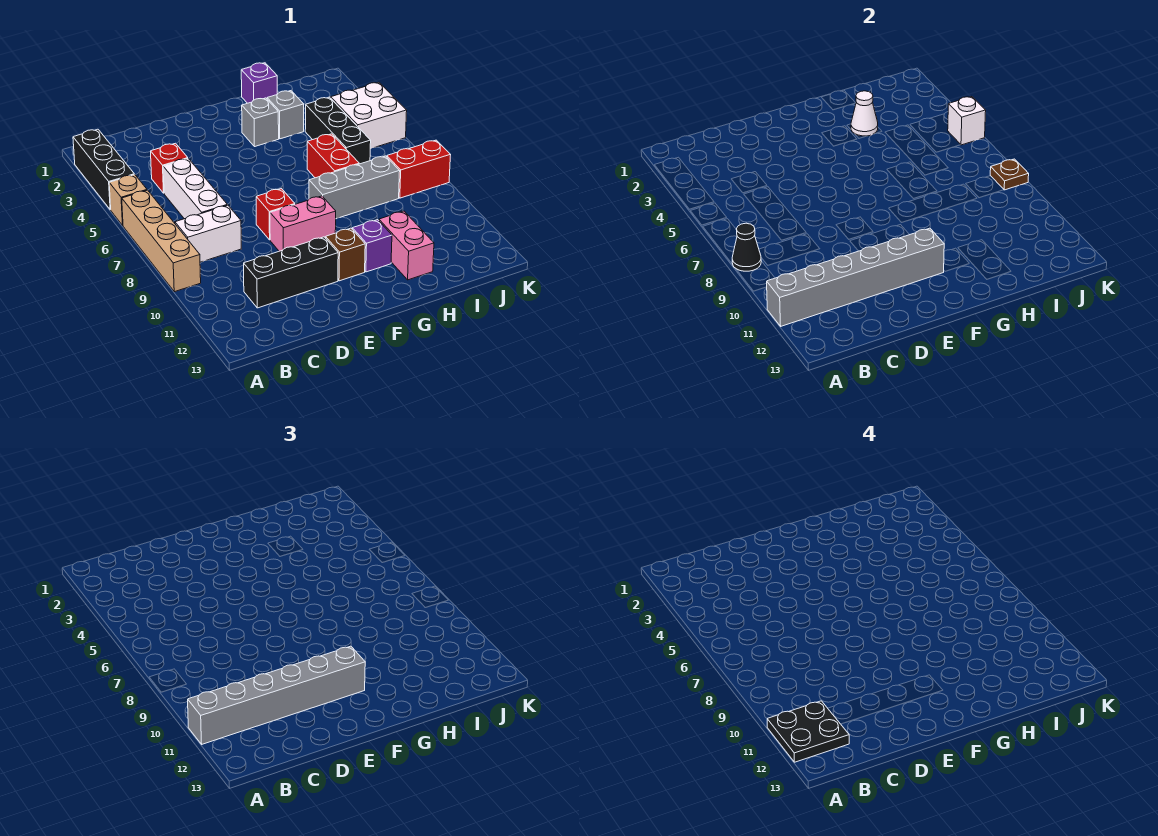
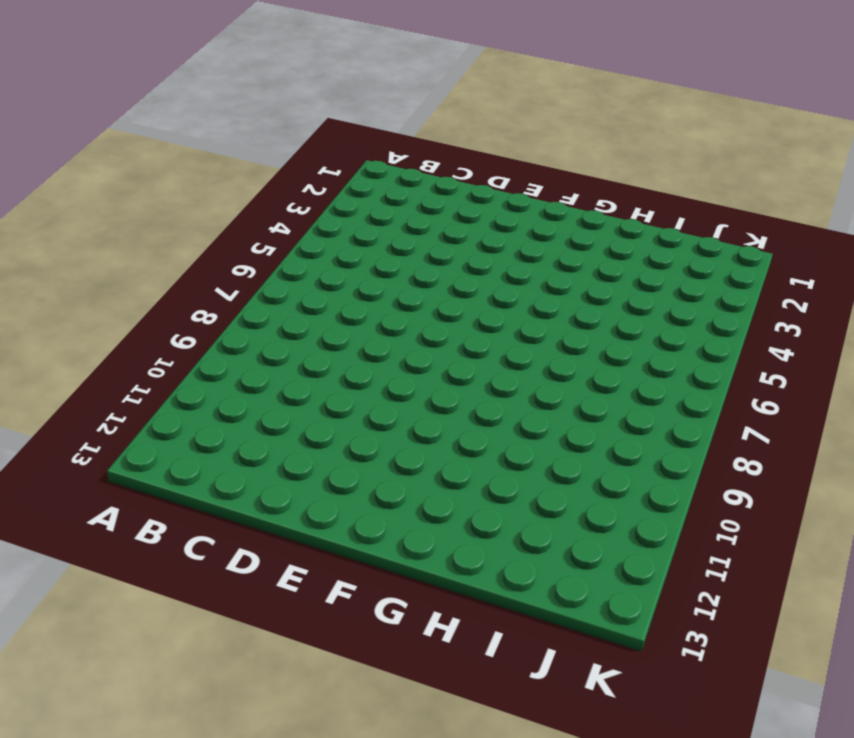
none -> black 1x3 brick [73,129,134,209]
none -> tan 1x1 brick [109,175,147,225]
none -> tan 1x4 brick [122,190,201,292]

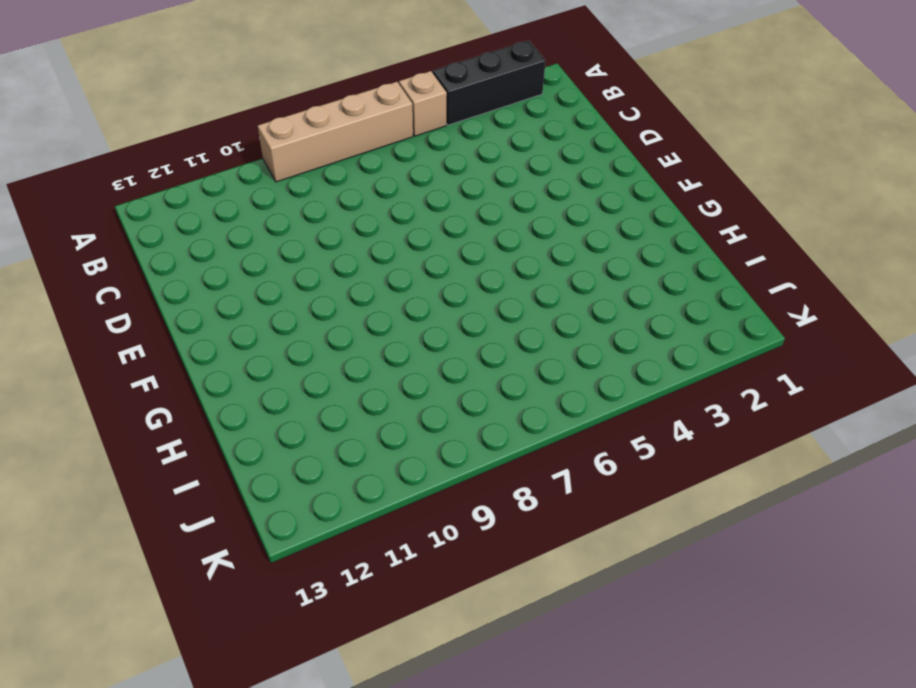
none -> white 1x2 brick [175,205,241,262]
none -> red 1x1 brick [151,143,188,193]
none -> white 1x3 brick [163,158,227,219]

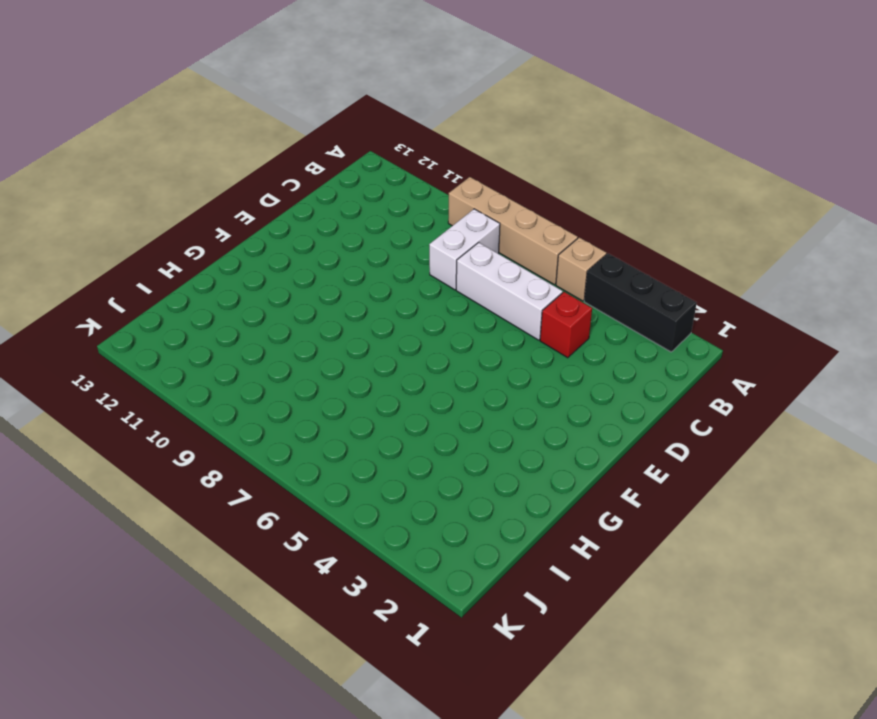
none -> black 1x3 brick [244,237,338,308]
none -> red 1x1 brick [256,189,295,240]
none -> pink 1x2 brick [270,196,336,251]

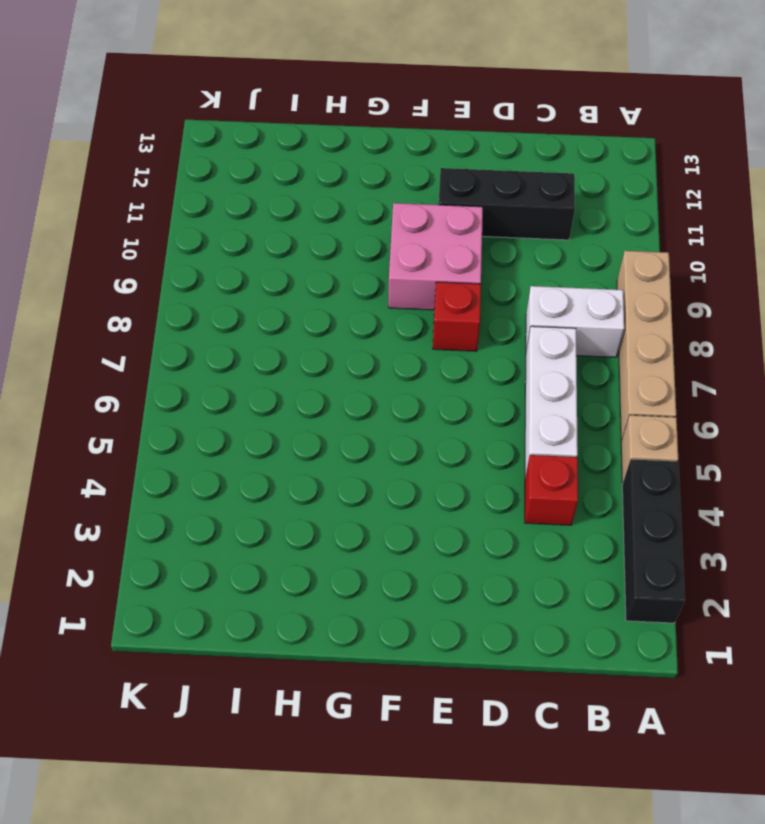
pink 2x2 brick [389,203,483,310] -> pink 1x2 brick [270,196,336,251]
none -> brown 1x1 brick [326,228,365,281]
none -> grey 1x1 brick [242,98,279,147]
none -> grey 1x3 brick [309,156,400,219]

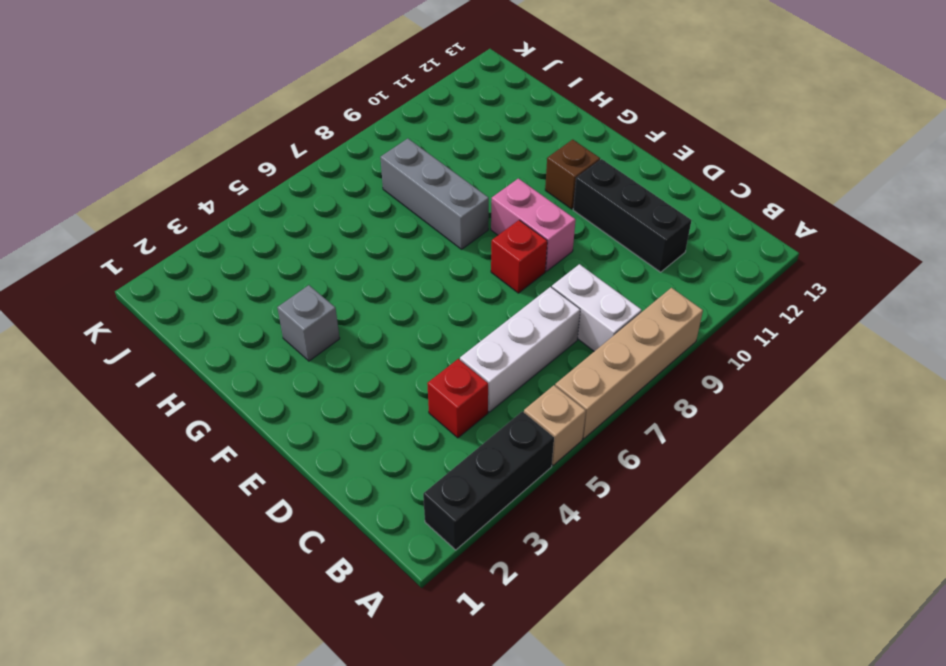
none -> purple 1x1 brick [352,220,392,272]
none -> purple 1x1 brick [241,63,277,103]
none -> grey 1x1 brick [267,91,304,139]

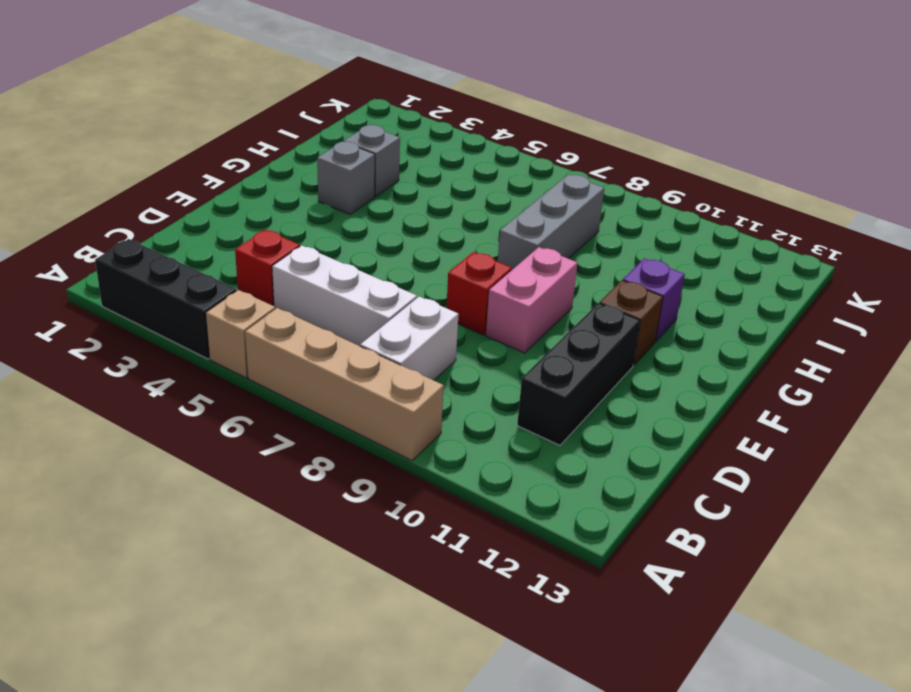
none -> purple 1x1 brick [241,63,277,103]
none -> red 1x2 brick [307,134,359,178]
none -> pink 1x2 brick [379,211,434,280]

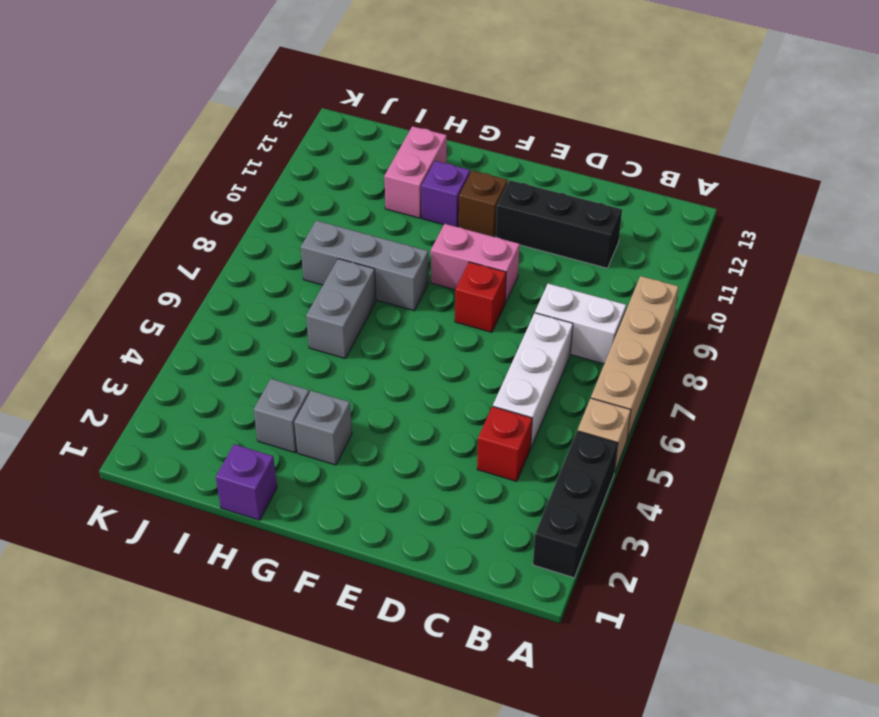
grey 1x2 brick [306,259,376,359] -> red 1x2 brick [307,134,359,178]
none -> black 1x3 brick [305,97,371,164]
none -> white 2x2 brick [331,82,407,149]
none -> red 1x2 brick [387,140,451,198]

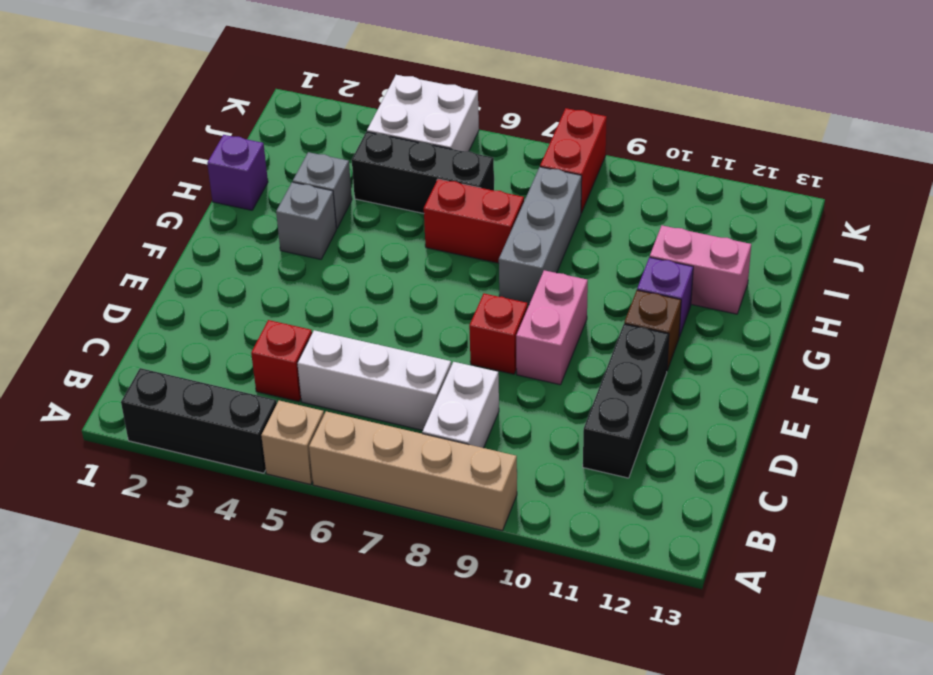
none -> black 1x1 cone [732,223,761,271]
none -> grey 1x6 brick [767,228,944,326]
none -> white 1x1 cone [851,91,878,136]

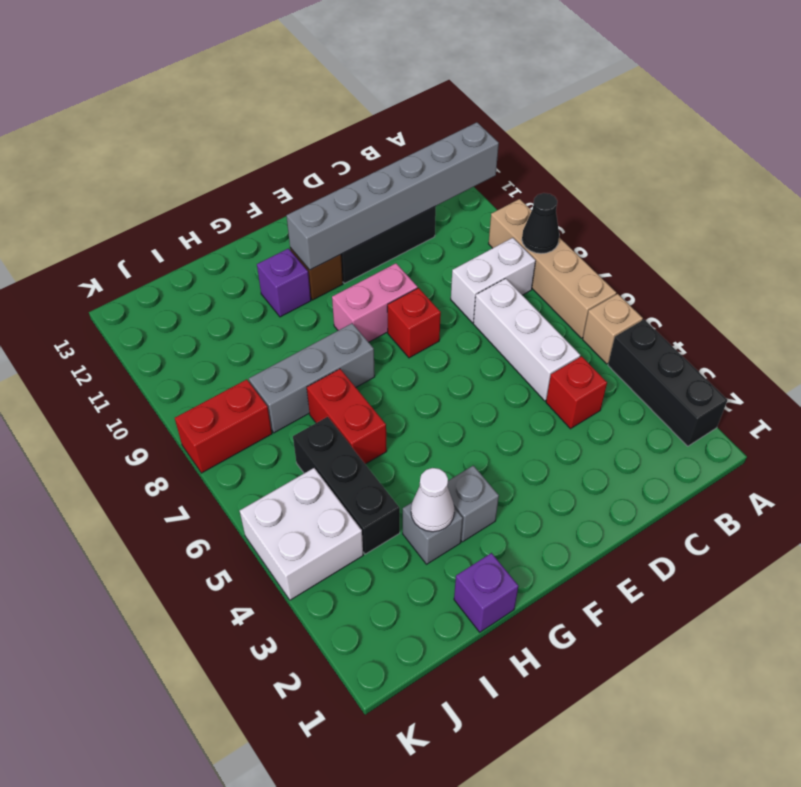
none -> pink 1x2 brick [379,211,434,280]
none -> white 1x1 brick [948,97,986,145]
none -> brown 1x1 plate [990,159,1029,190]

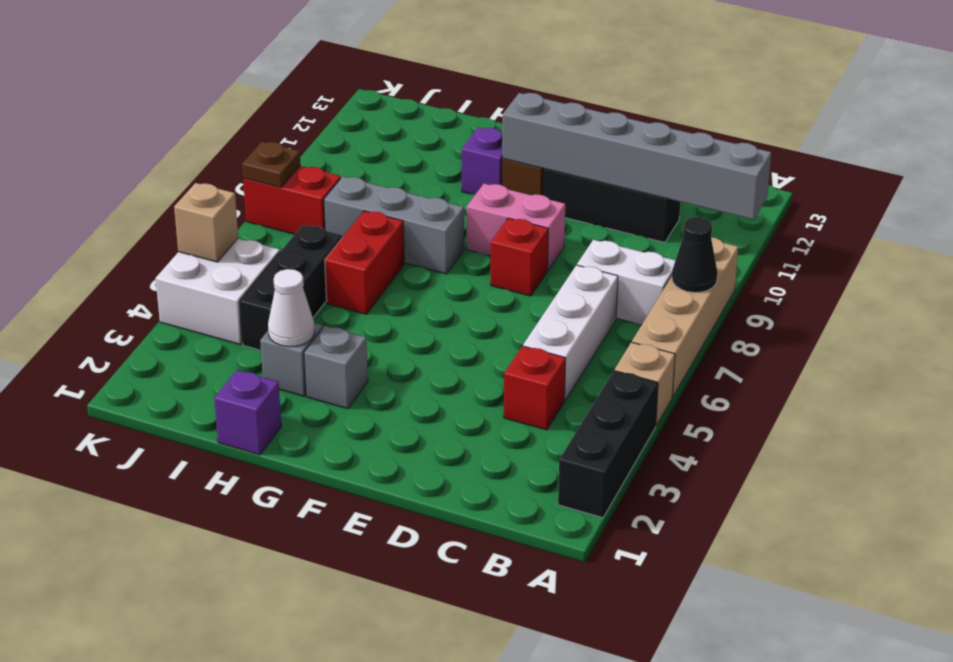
tan 1x1 brick [174,183,238,262] -> white 1x1 brick [948,97,986,145]
none -> pink 1x2 brick [379,211,434,280]
none -> grey 1x6 brick [188,646,365,744]
none -> black 2x2 plate [767,701,849,762]

